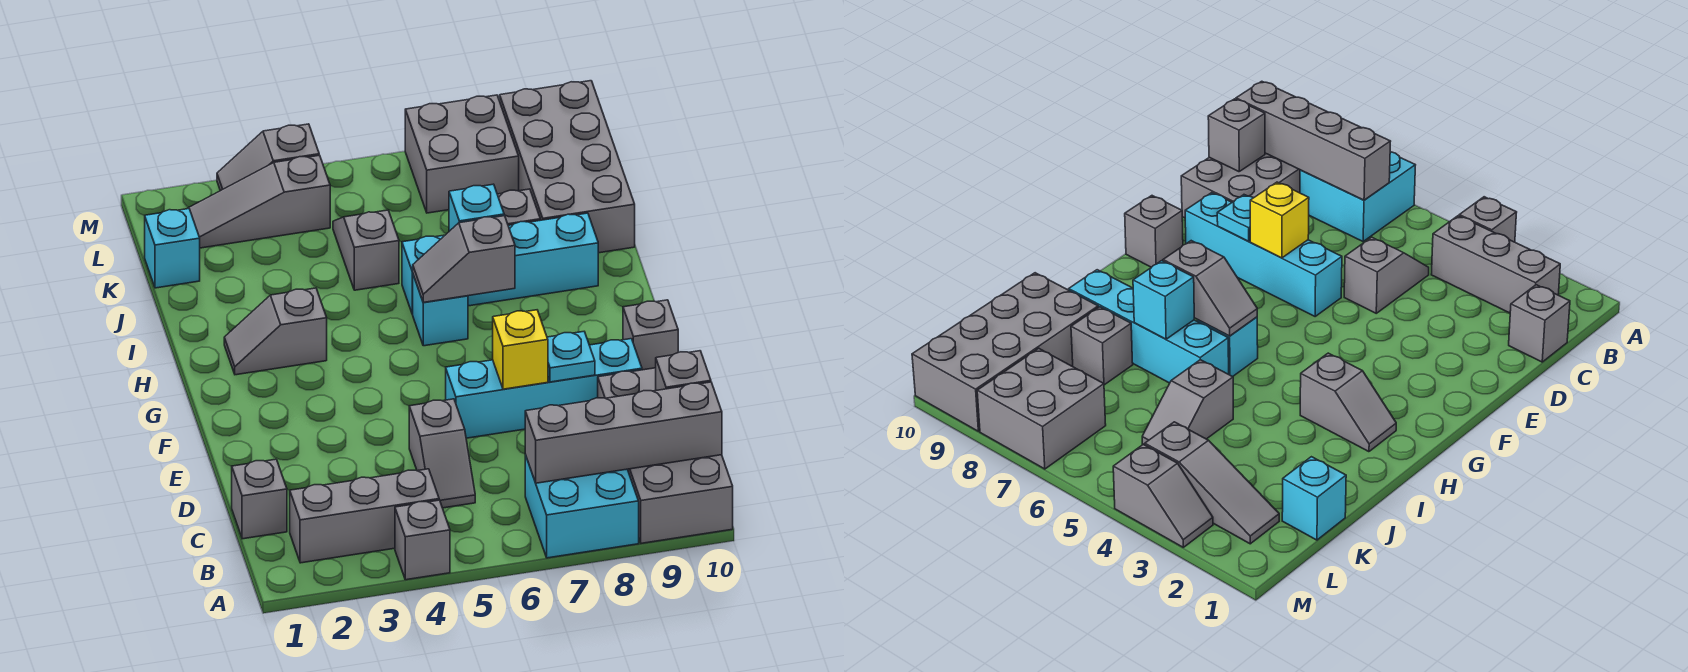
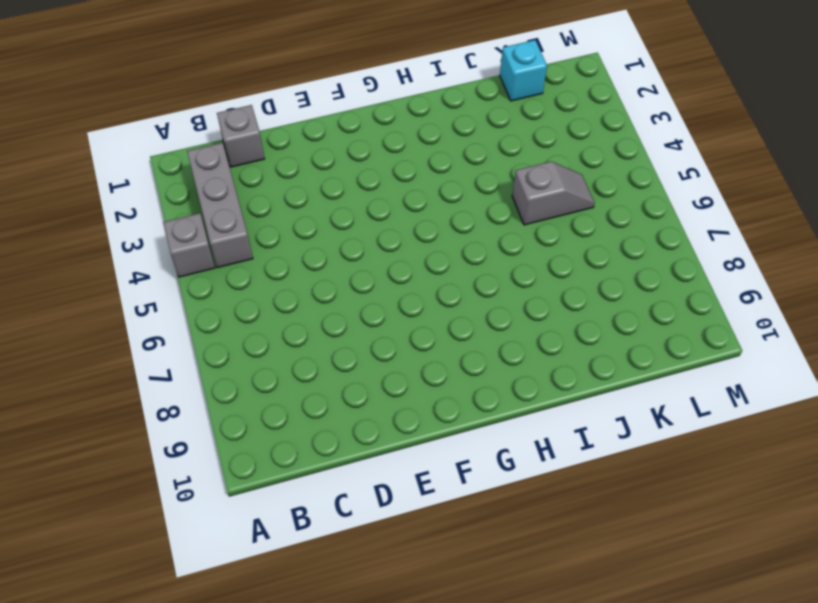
none -> cyan 2x2 brick [525,455,639,558]
none -> grey 2x4 brick [598,368,733,543]
none -> grey 1x2 slope [409,399,475,508]

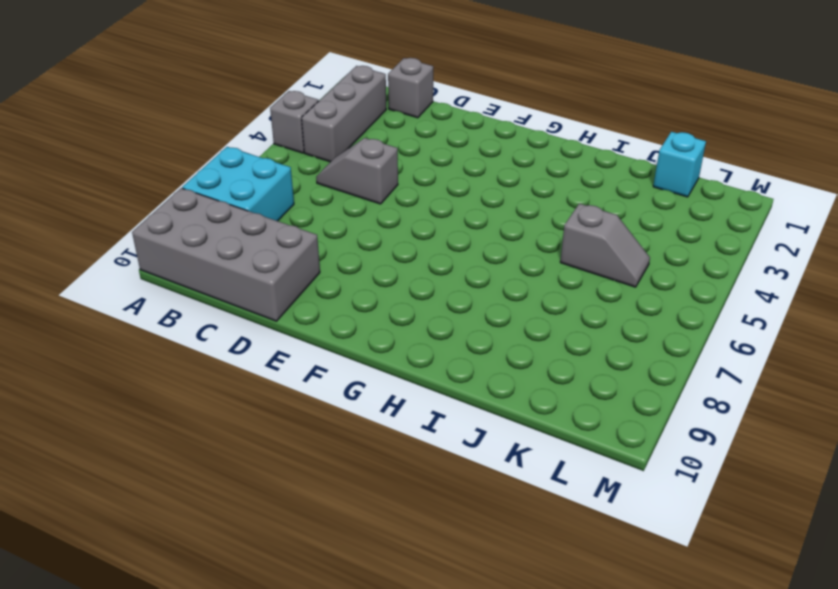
none -> cyan 1x4 brick [446,339,642,438]
none -> grey 1x1 brick [623,300,678,370]
none -> grey 1x2 slope [224,288,327,375]

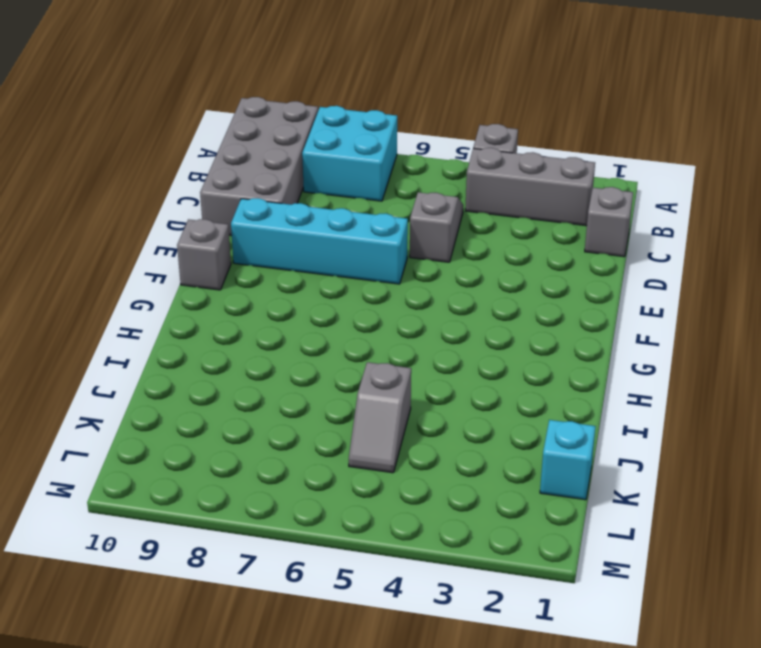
none -> grey 1x2 slope [224,288,327,375]
none -> cyan 1x1 brick [413,275,468,346]
none -> cyan 1x4 brick [402,213,598,314]

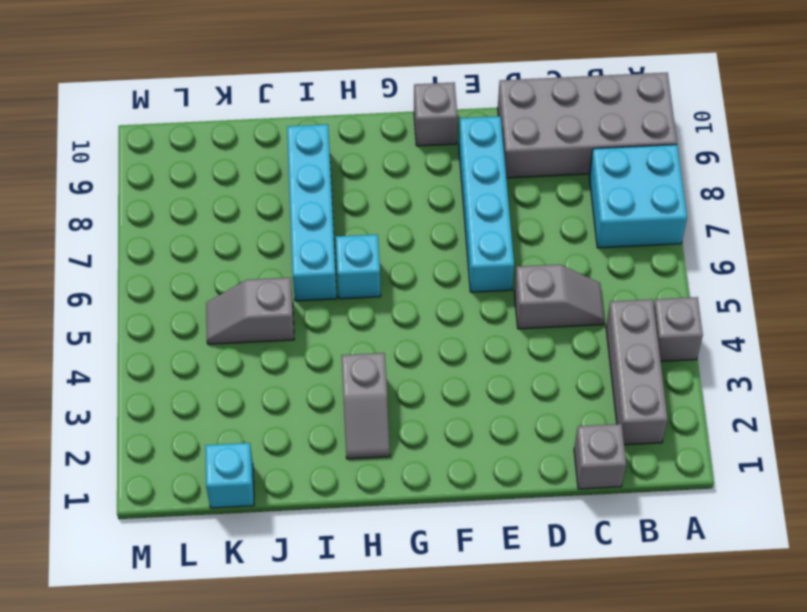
none -> grey 1x1 brick [497,189,540,225]
none -> grey 2x4 brick [500,81,635,253]
none -> grey 1x3 slope [187,155,330,248]

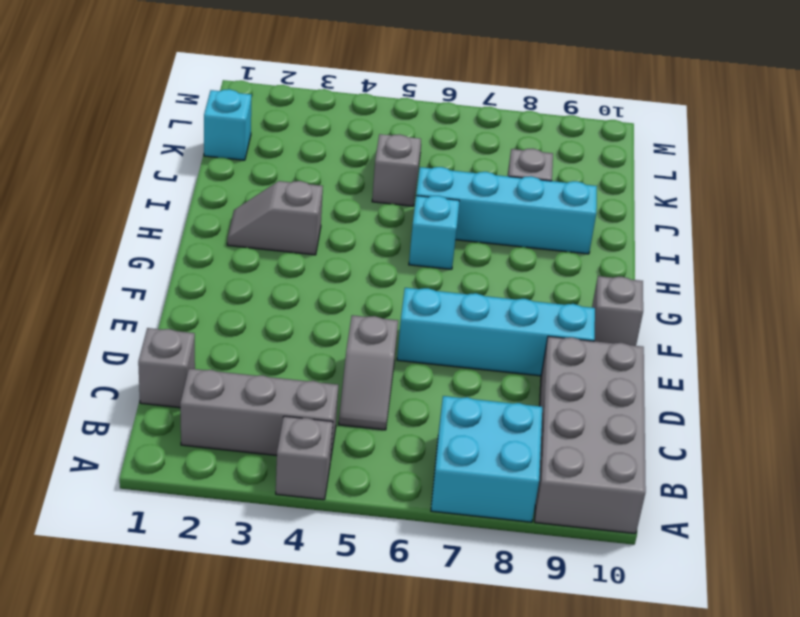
none -> grey 2x4 brick [500,81,635,253]
none -> grey 1x3 slope [187,155,330,248]
none -> grey 2x2 brick [405,95,519,213]

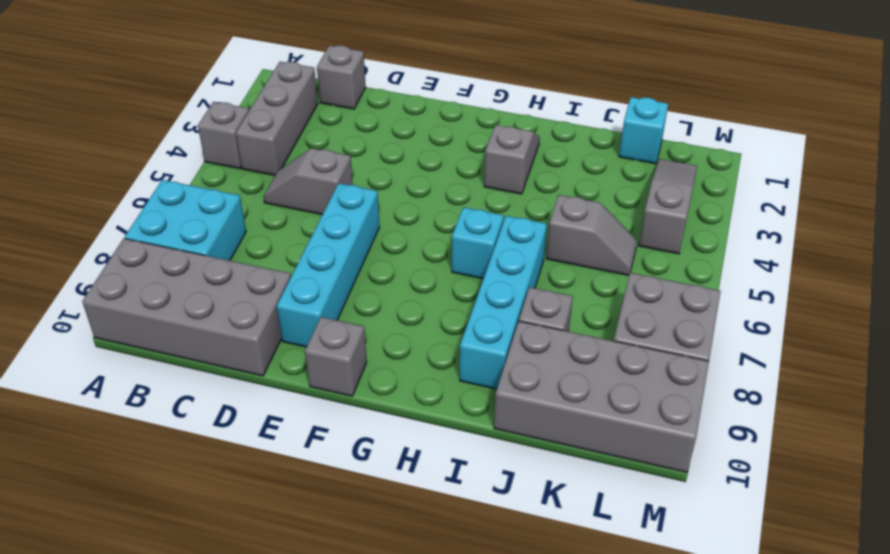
none -> grey 1x2 slope [217,124,319,191]
none -> grey 1x4 brick [525,382,722,483]
none -> grey 1x1 brick [656,351,711,390]

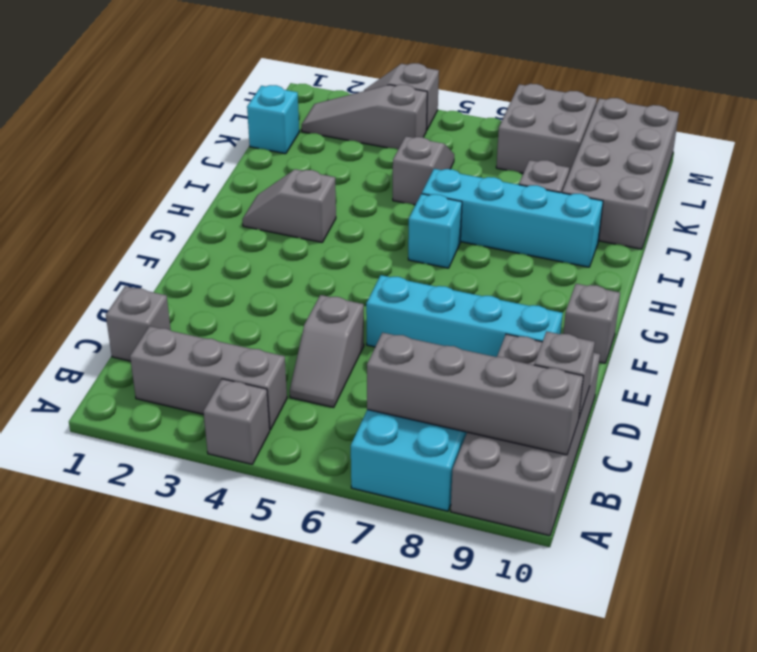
none -> yellow 1x1 brick [493,310,548,389]
none -> cyan 1x1 plate [547,332,595,382]
none -> grey 1x2 slope [413,216,515,302]

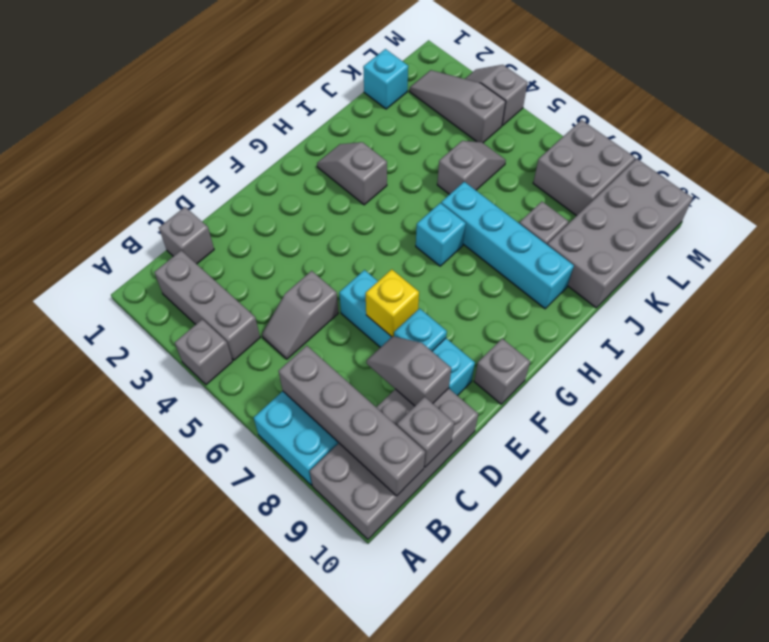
grey 1x2 slope [367,336,451,406] -> grey 1x2 slope moved to [413,216,515,302]
none -> cyan 1x1 brick [449,184,504,231]

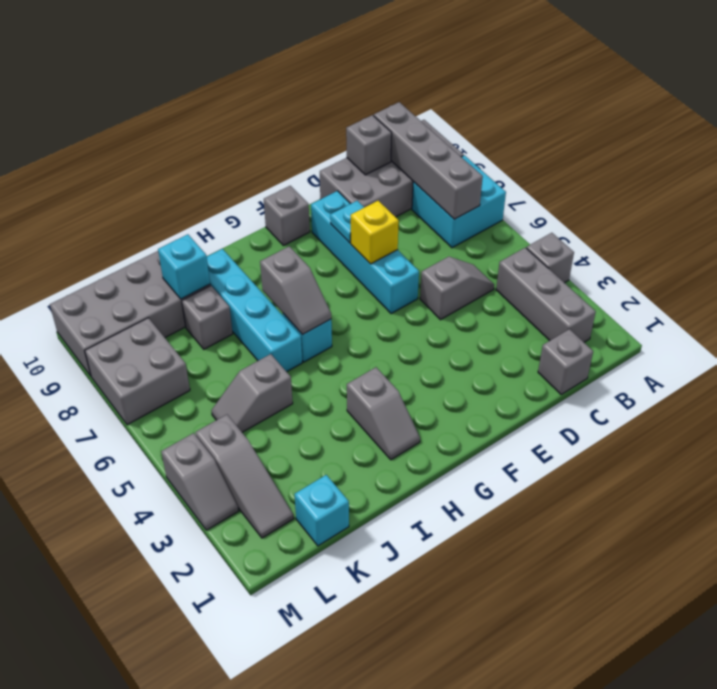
cyan 1x1 brick [158,234,210,299] -> cyan 1x1 brick moved to [449,184,504,231]

